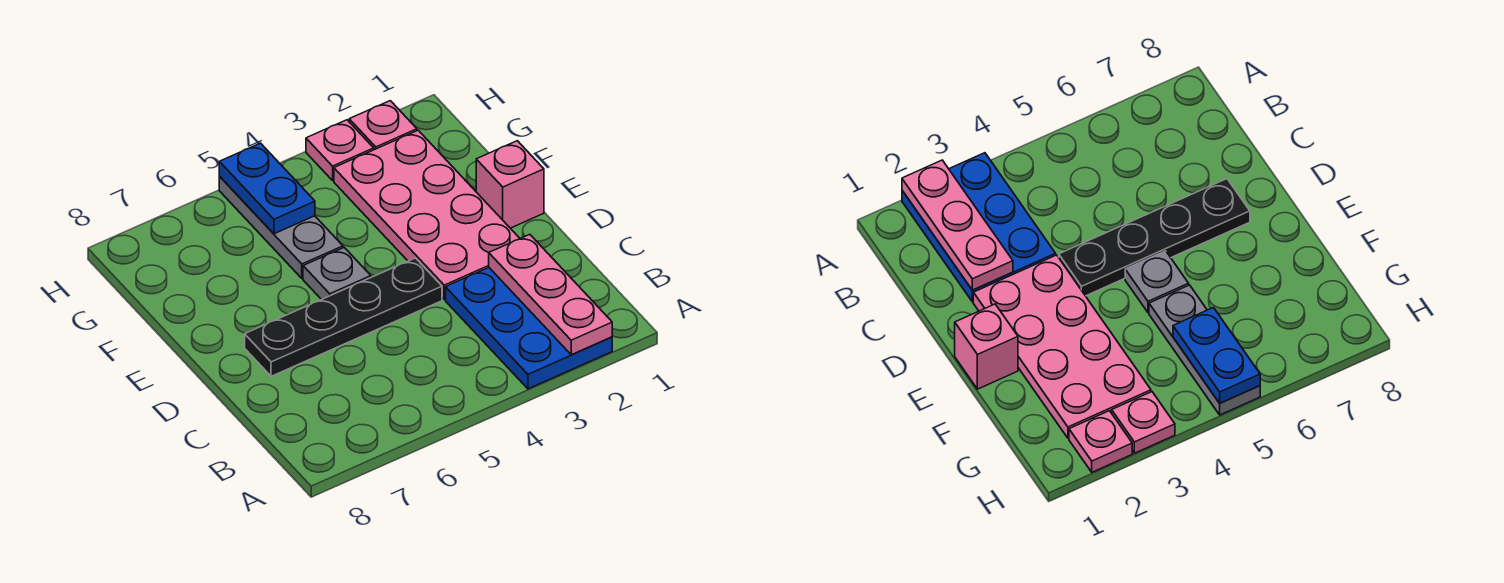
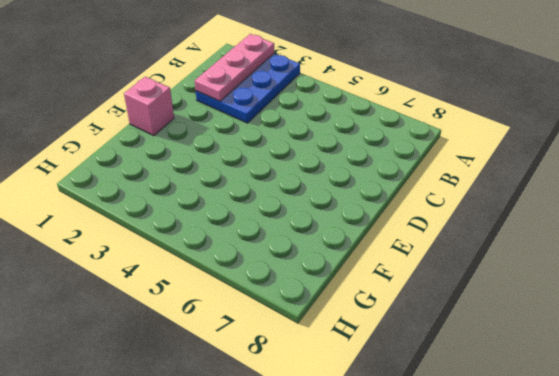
none -> pink 2x4 plate [334,130,520,300]
none -> black 1x4 plate [245,258,442,376]

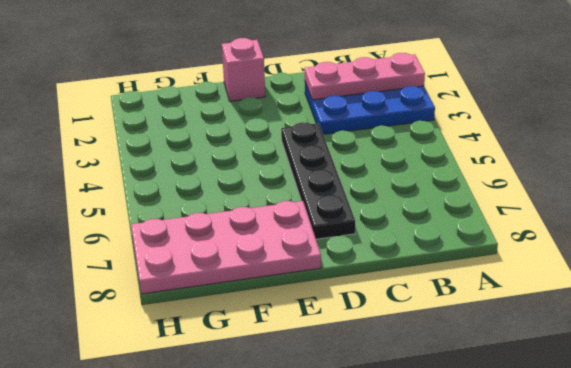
pink 2x4 plate [131,201,321,294] -> pink 2x4 plate moved to [334,130,520,300]
none -> grey 1x1 plate [303,248,371,300]
none -> grey 1x3 plate [219,177,343,278]

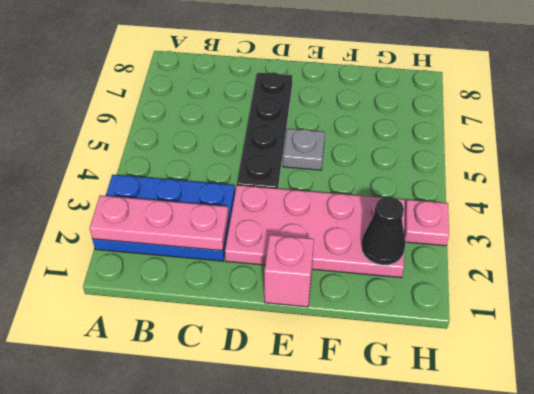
black 1x1 cone [361,197,405,265] -> none
none -> grey 1x3 plate [219,177,343,278]
none -> pink 1x1 plate [349,101,417,150]

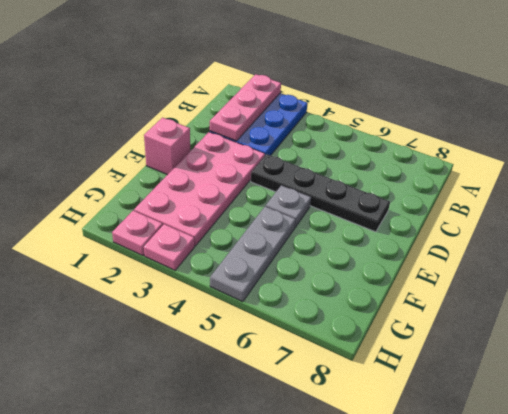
none -> blue 1x2 plate [219,143,315,234]

